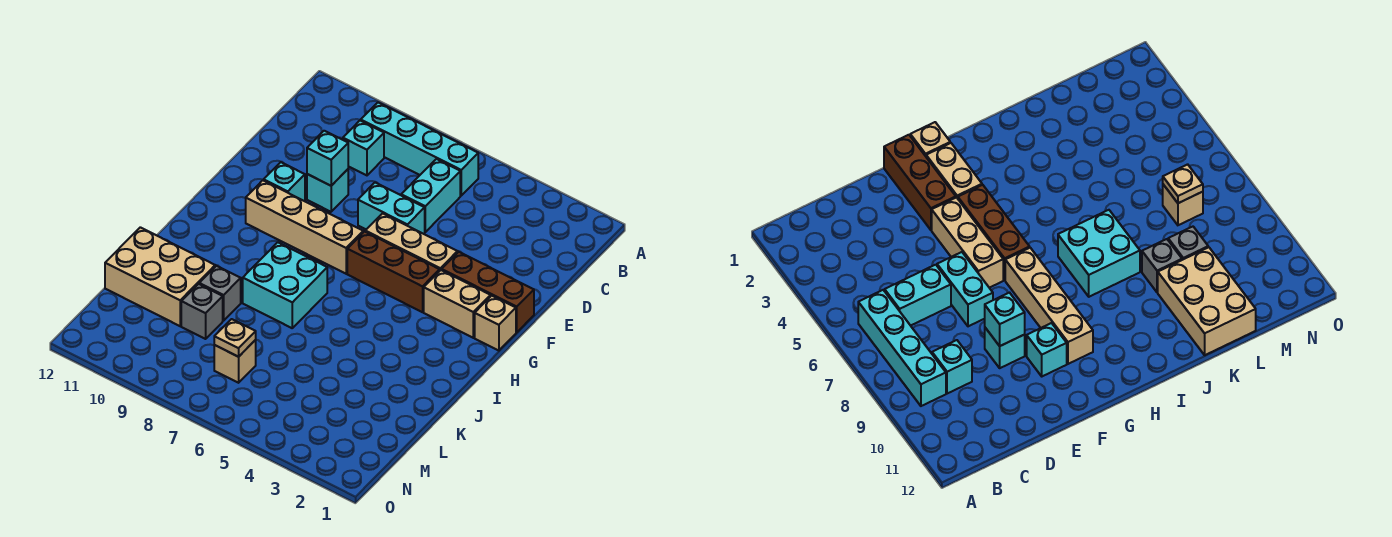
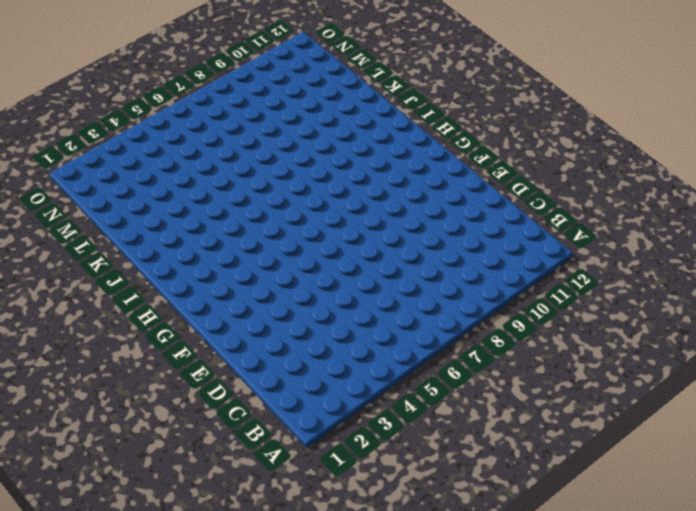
none -> cyan 1x4 brick [361,103,478,196]
none -> cyan 1x2 brick [401,159,460,232]
none -> cyan 1x1 brick [343,120,384,175]

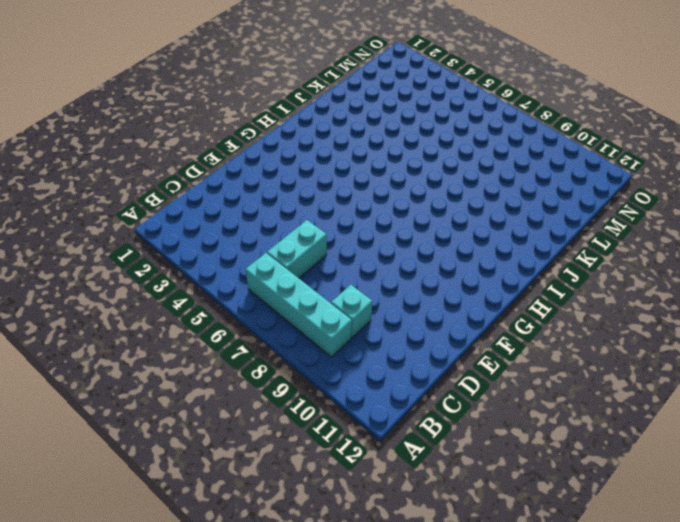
none -> cyan 1x2 brick [358,183,425,234]
none -> cyan 1x1 brick [307,169,348,212]
none -> brown 1x3 brick [442,252,534,332]

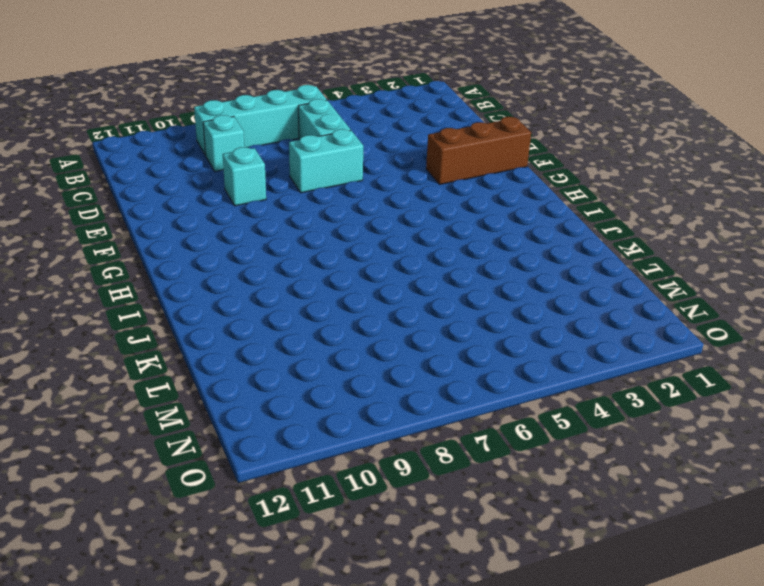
none -> tan 1x3 brick [365,213,458,270]
none -> cyan 1x1 brick [264,162,305,201]
none -> tan 1x1 brick [475,296,516,351]

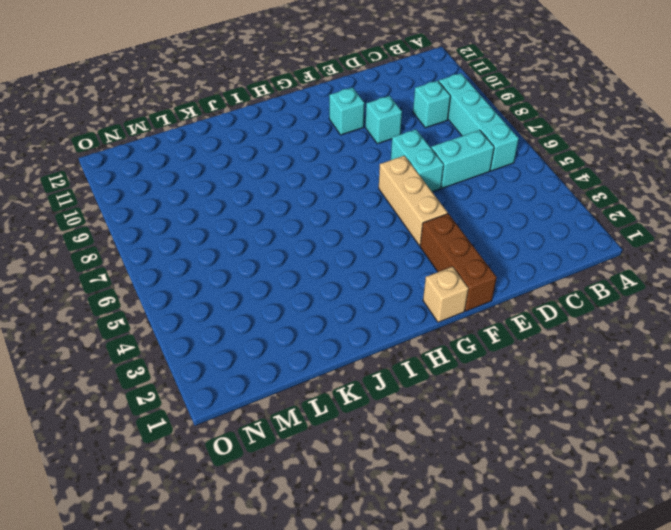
none -> tan 1x2 brick [424,270,490,338]
none -> brown 1x3 brick [347,232,440,312]
none -> tan 1x4 brick [246,180,363,274]

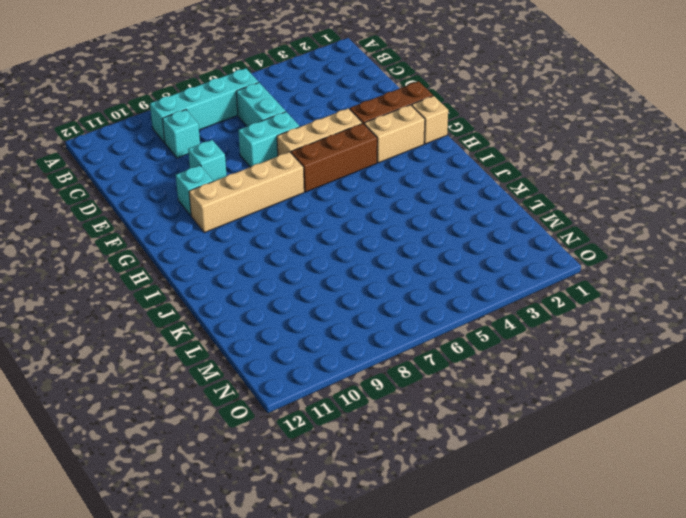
none -> cyan 2x2 brick [243,242,327,328]
none -> grey 1x1 brick [199,266,241,321]
none -> tan 2x3 brick [105,227,215,326]

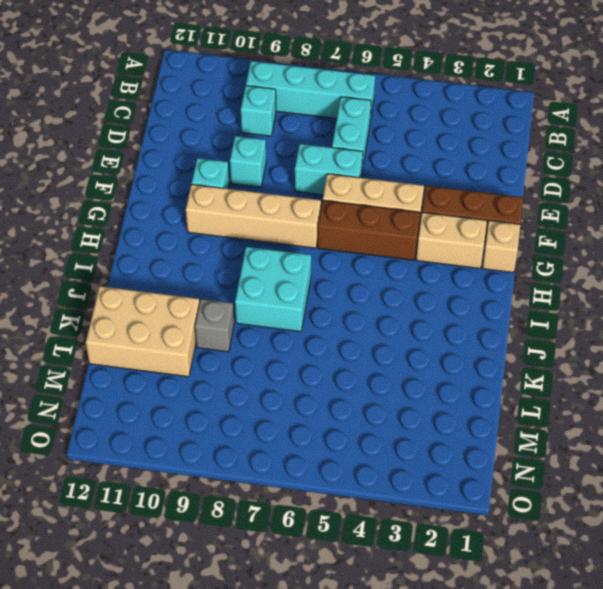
none -> grey 1x1 brick [181,284,223,339]
none -> tan 1x1 brick [214,340,256,383]
none -> cyan 1x1 brick [307,131,348,186]

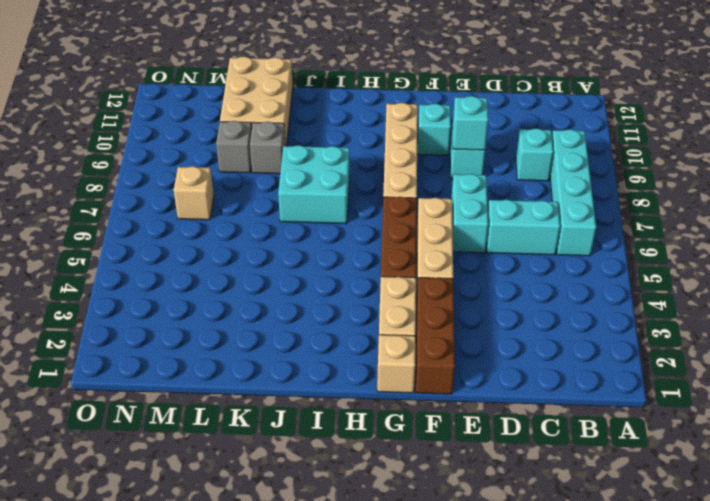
none -> tan 1x1 plate [214,319,256,357]

